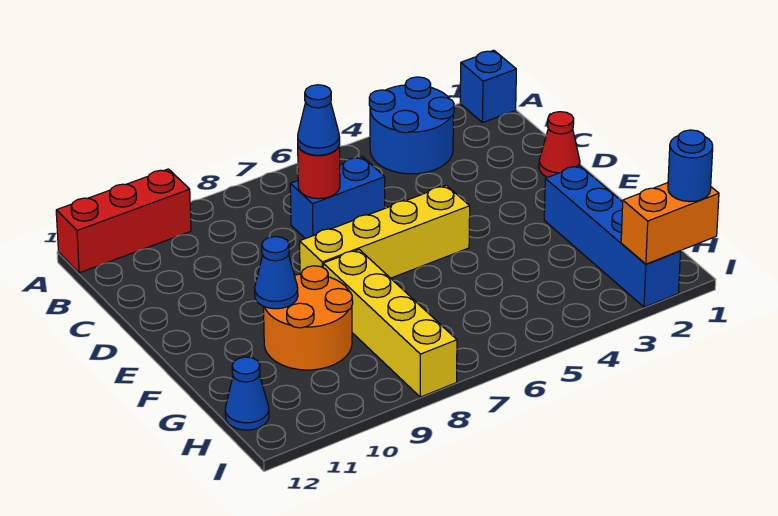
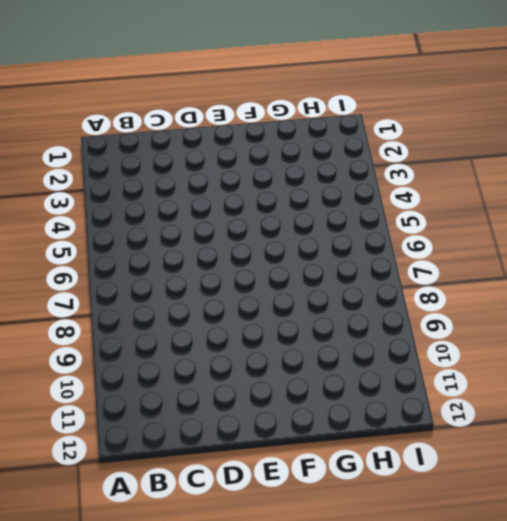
none -> blue 1x1 brick [460,50,516,123]
none -> blue 2x2 round brick [369,77,454,174]
none -> red 1x3 brick [56,169,191,273]

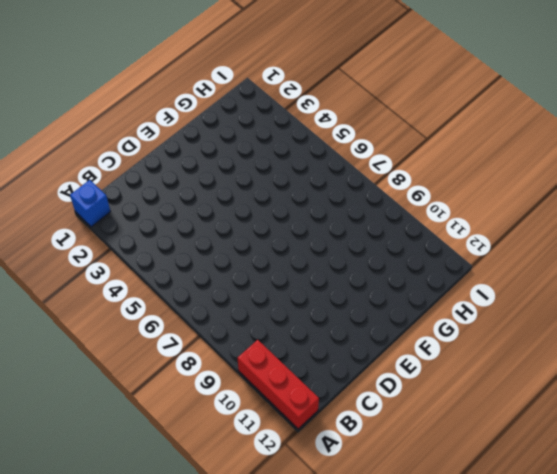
none -> blue 2x2 round brick [369,77,454,174]
none -> blue 1x2 brick [290,157,385,239]
none -> red 1x1 cone [539,112,580,177]

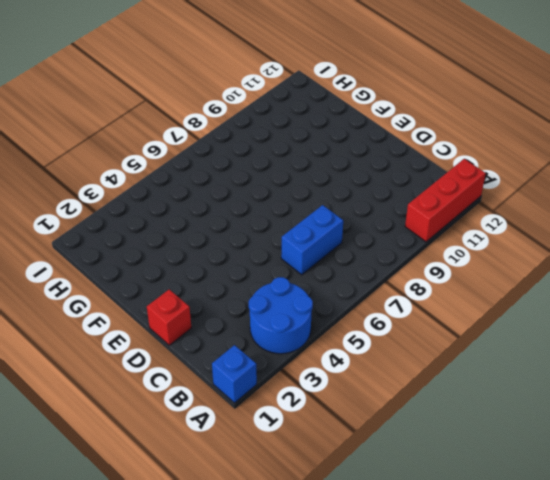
red 1x1 brick [147,289,191,345] -> red 1x1 cone [539,112,580,177]
none -> yellow 1x4 brick [300,185,470,278]
none -> blue 1x4 brick [544,165,681,307]
none -> yellow 1x4 brick [323,250,457,397]

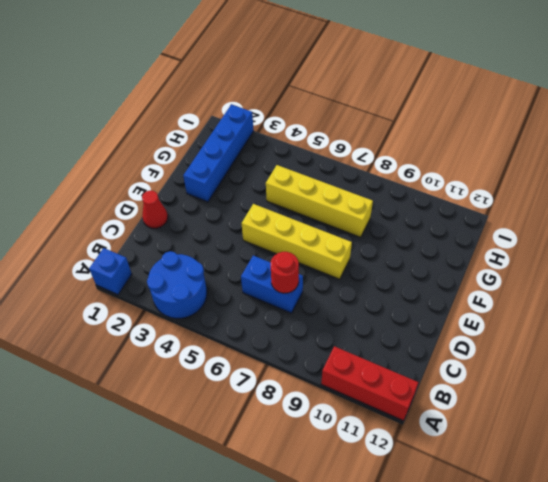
yellow 1x4 brick [266,165,373,237] -> yellow 1x4 brick turned to [323,250,457,397]
none -> orange 2x2 round brick [264,266,353,370]
none -> blue 1x1 cone [225,357,269,430]
none -> blue 1x1 cone [255,237,298,309]

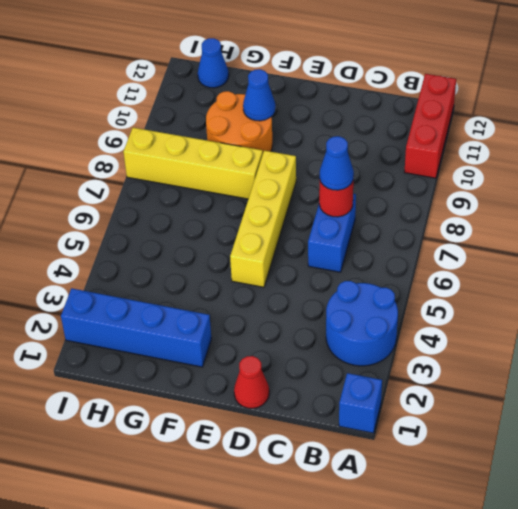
none -> orange 1x2 brick [621,183,719,264]
none -> blue 1x1 round brick [668,130,713,202]

